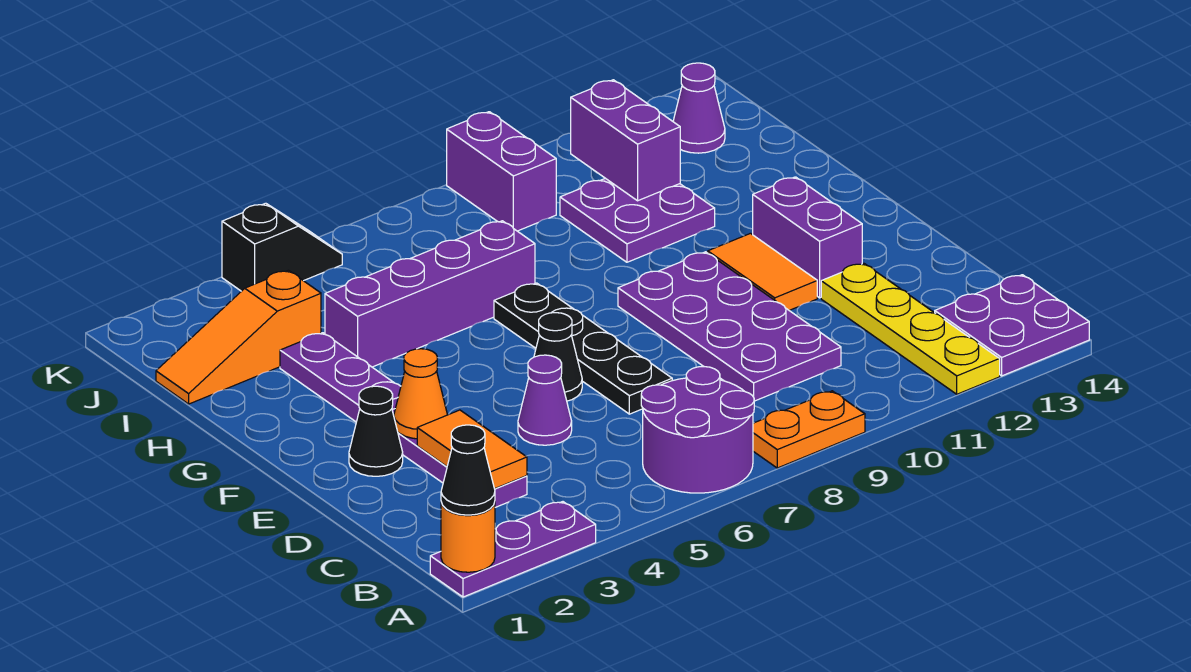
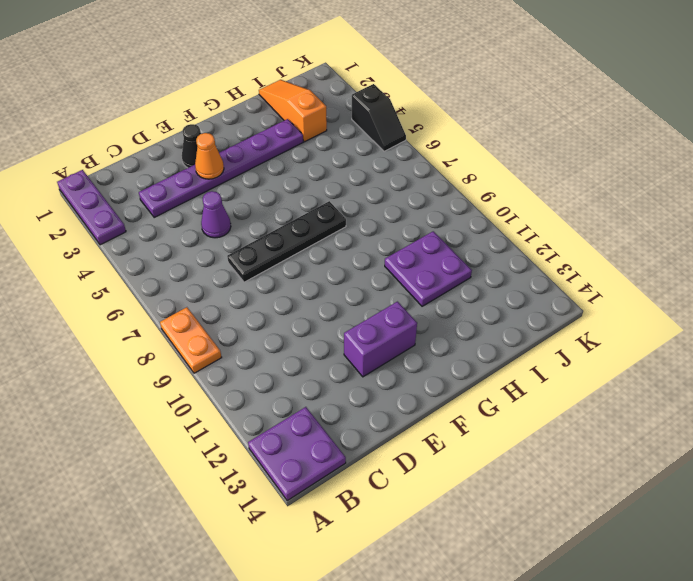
none -> purple 2x2 round brick [641,366,754,493]
none -> yellow 1x4 plate [821,263,1000,394]
none -> purple 2x4 plate [618,252,841,401]

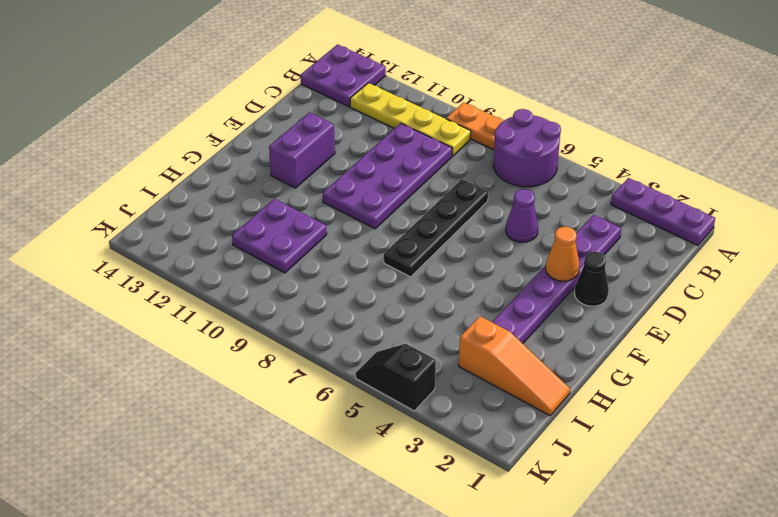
yellow 1x4 plate [350,83,471,156] -> yellow 1x4 plate turned to [821,263,1000,394]
none -> black 1x1 cone [534,313,582,401]
none -> orange 1x2 tile [708,233,817,311]
none -> purple 1x4 brick [325,221,535,367]

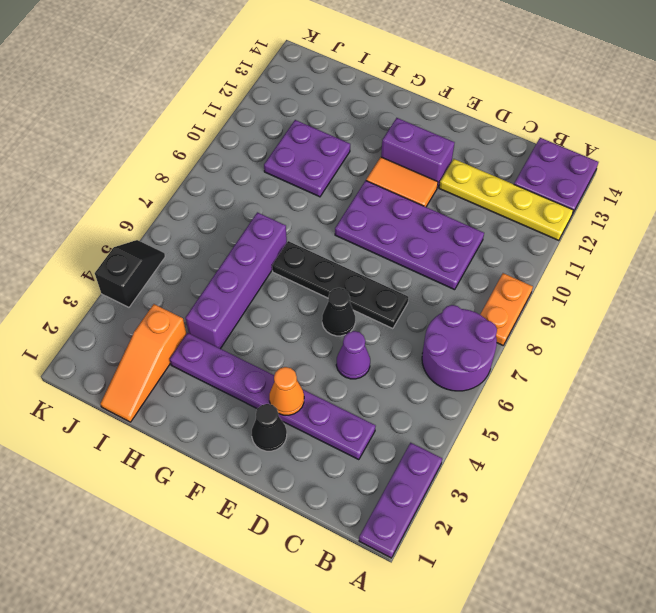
none -> purple 1x2 brick [447,112,556,231]
none -> purple 1x1 cone [673,63,725,153]
none -> orange 1x1 round brick [441,502,495,572]

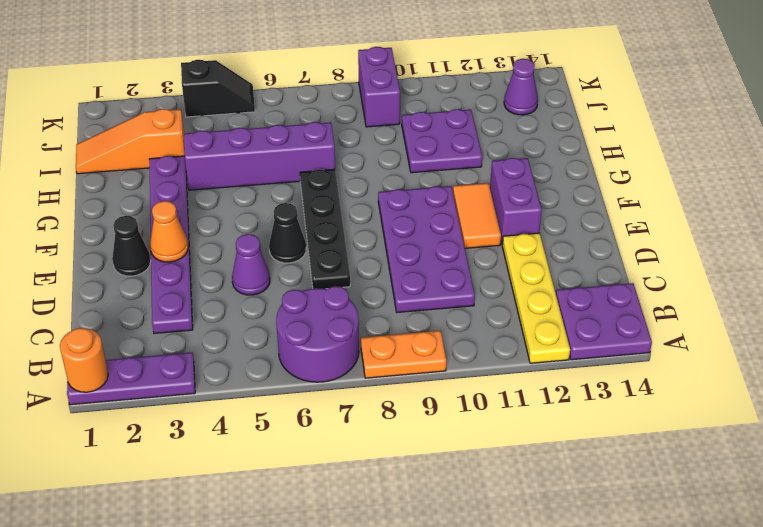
none -> orange 1x2 tile [417,410,527,489]
none -> purple 1x2 brick [571,80,680,201]
none -> black 1x1 cone [441,425,495,515]

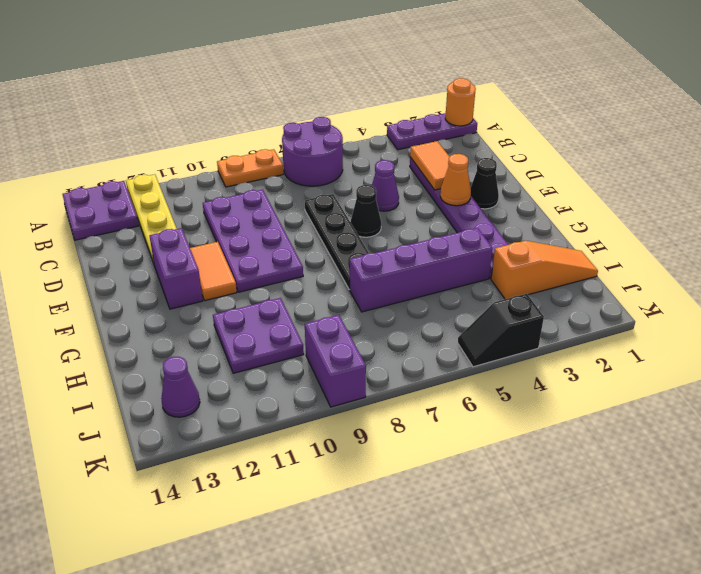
none -> purple 1x2 brick [571,80,680,201]
none -> black 1x1 cone [441,425,495,515]

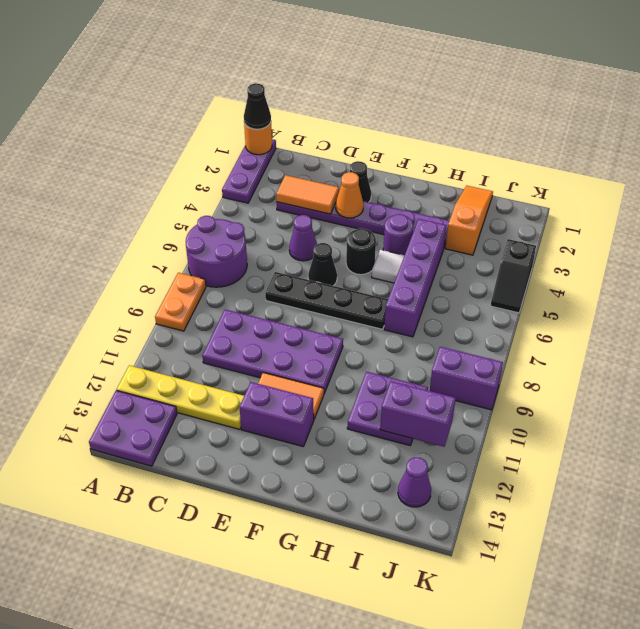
black 1x1 round brick [346,228,376,275] -> none
purple 1x1 round brick [383,214,414,255] -> none
white 1x1 tile [372,250,404,283] -> none

